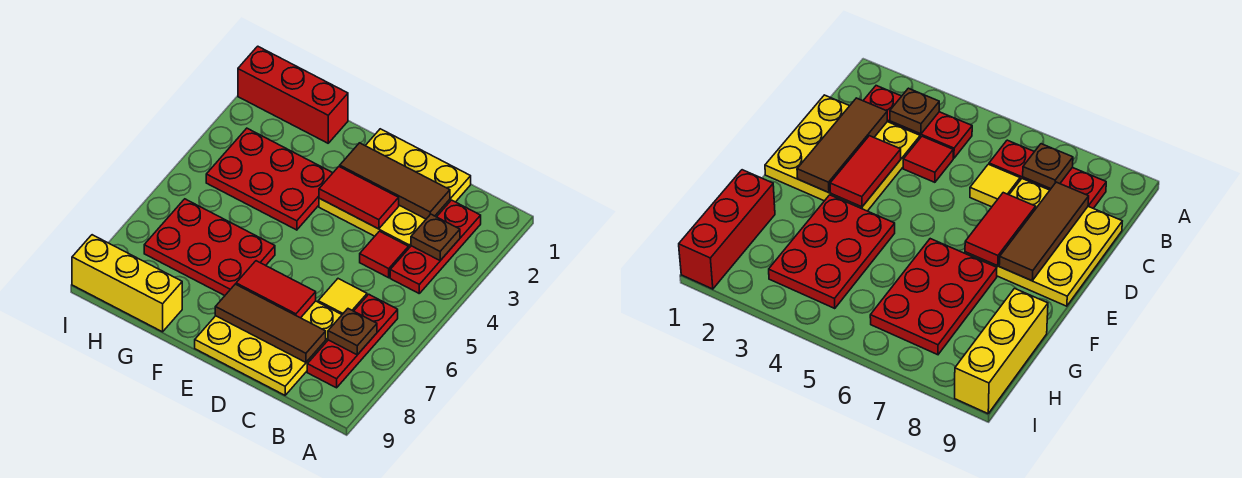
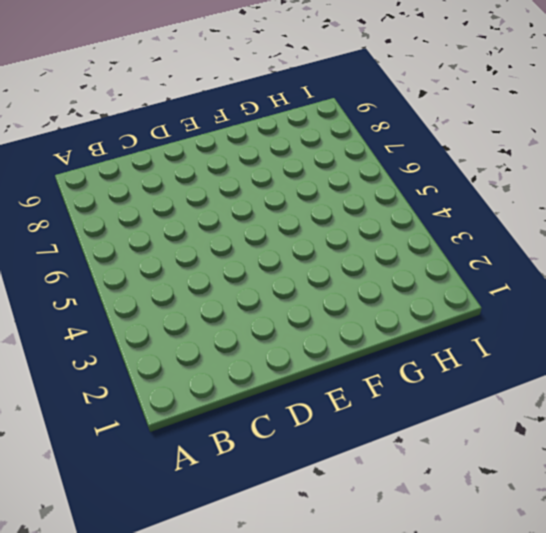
none -> red 1x3 plate [390,200,481,293]
none -> red 1x3 plate [307,294,398,388]
none -> yellow 3x3 plate [319,129,471,248]

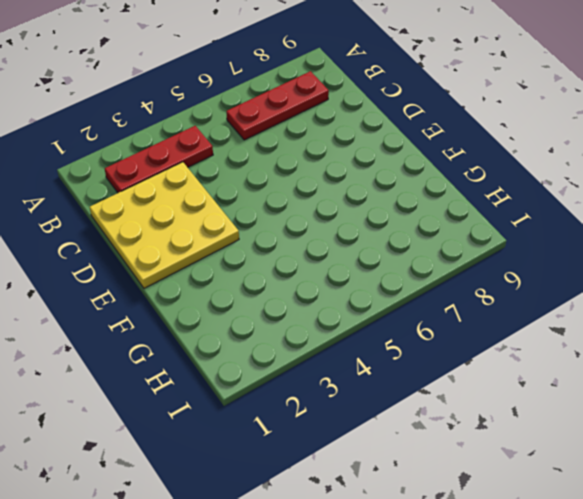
none -> red 1x1 tile [360,231,409,278]
none -> yellow 1x1 tile [318,279,367,314]
none -> yellow 3x3 plate [195,301,342,395]

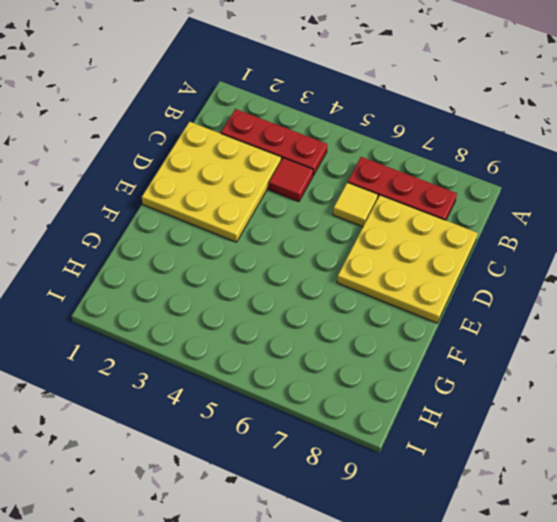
none -> red 2x3 plate [206,128,332,230]
none -> red 2x3 plate [144,199,275,296]
none -> red 1x3 brick [238,46,348,143]

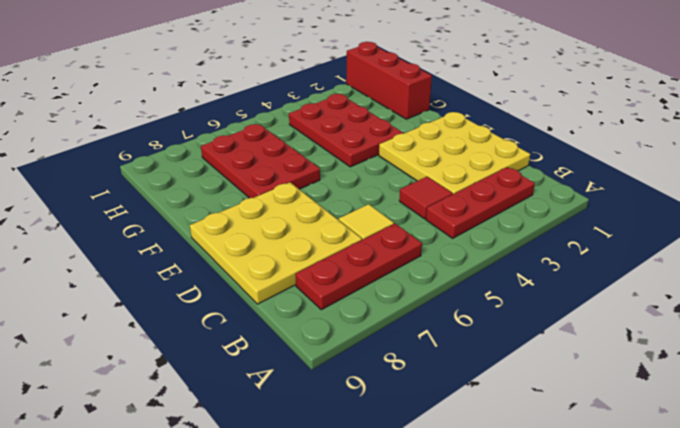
none -> yellow 1x3 brick [72,235,182,332]
none -> brown 1x1 plate [411,214,460,260]
none -> brown 1x1 plate [328,309,377,355]

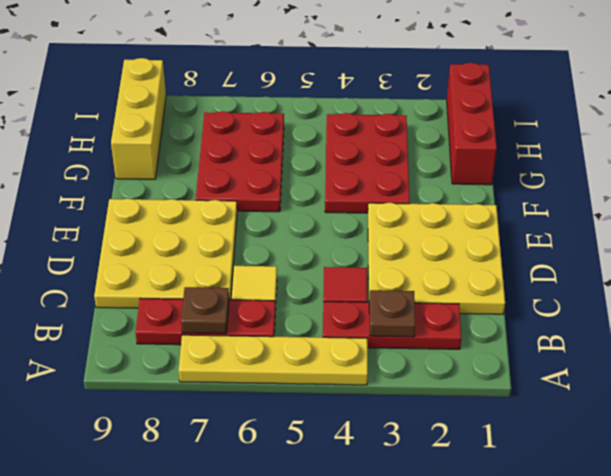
yellow 1x4 plate [178,335,368,385] -> none
none -> brown 1x3 tile [340,143,450,219]
none -> brown 1x3 tile [215,284,326,362]
none -> red 1x2 tile [319,167,399,229]

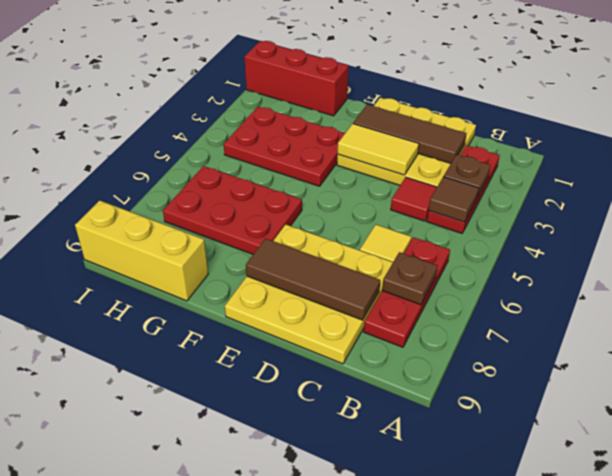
brown 1x1 tile [429,177,479,222] -> none
yellow 1x2 tile [338,124,419,175] -> red 1x2 tile [319,167,399,229]
none -> red 1x2 tile [236,261,316,318]

